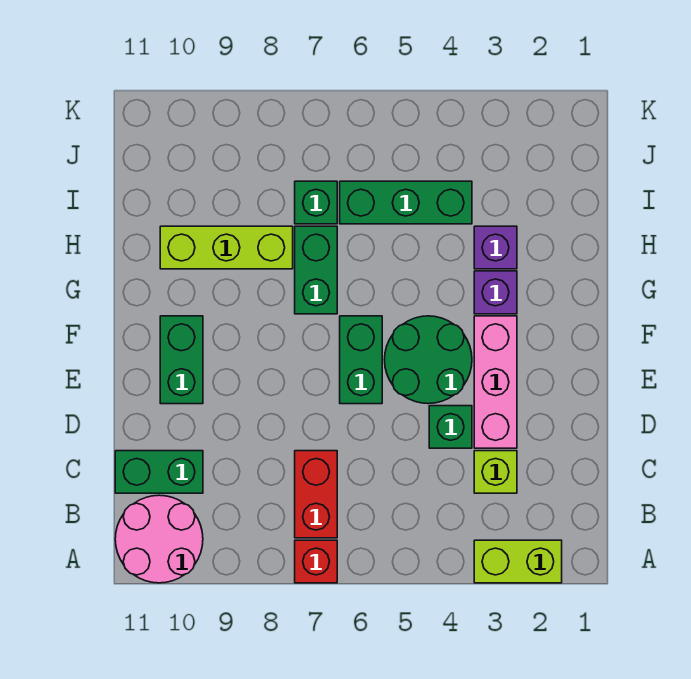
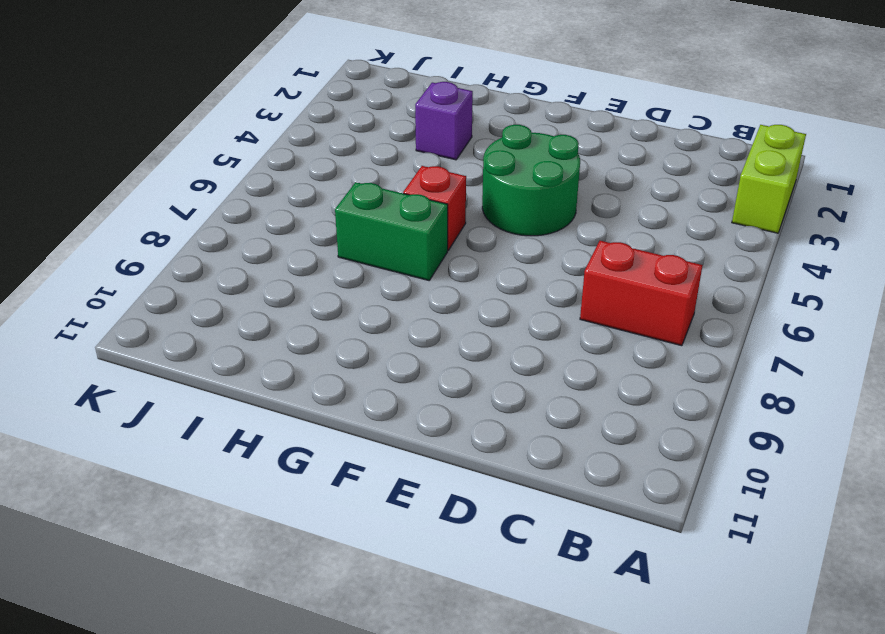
red 1x1 brick [403,166,466,250] -> red 1x1 brick moved to [295,540,337,583]
none -> pink 2x2 round brick [115,495,203,583]
none -> lime 1x1 brick [474,451,517,493]
none -> green 1x2 brick [115,451,203,493]

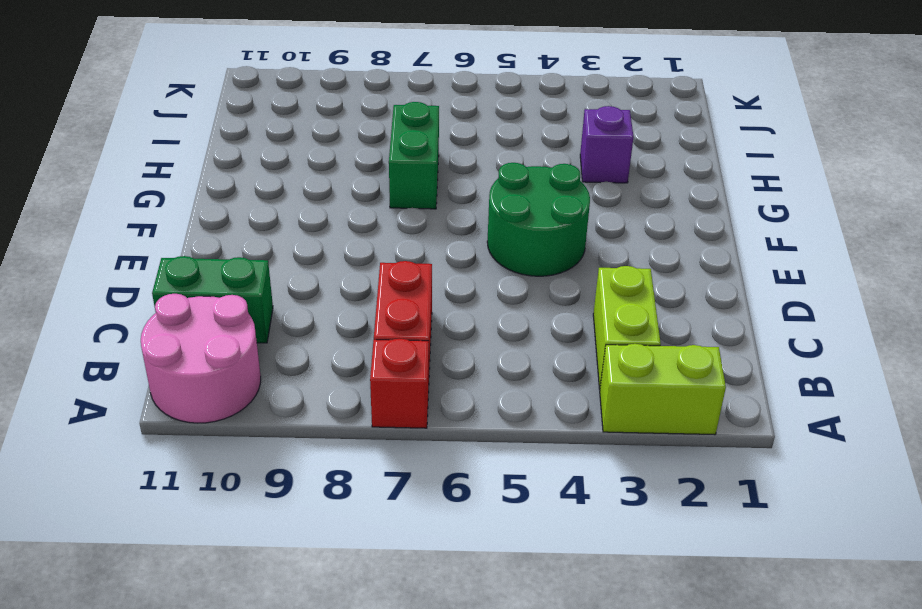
lime 1x2 brick [593,266,661,389] -> lime 1x1 brick [474,451,517,493]
none -> pink 1x3 brick [474,316,517,448]
none -> green 1x1 brick [429,406,472,448]
none -> green 1x2 brick [340,316,382,404]

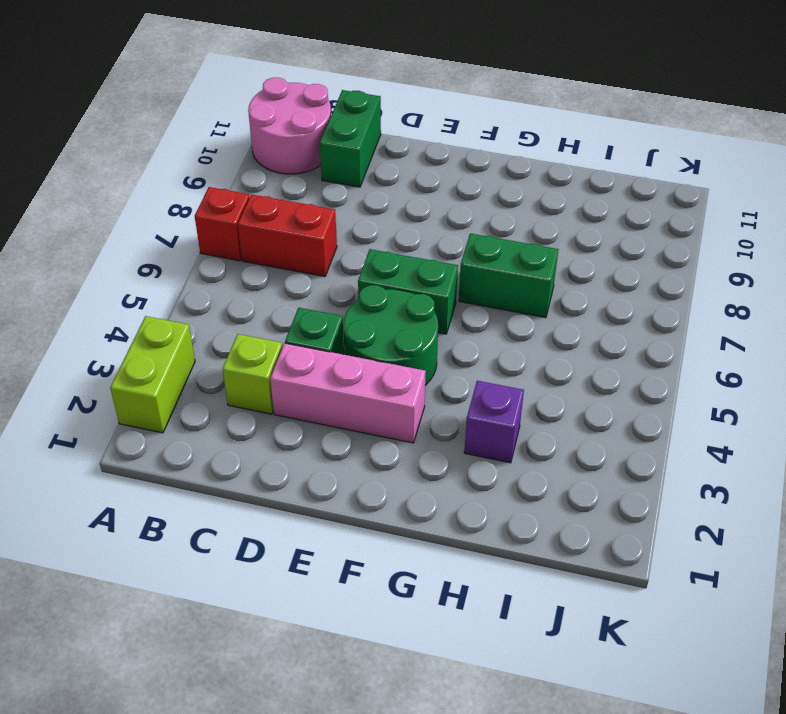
none -> green 1x2 brick [160,316,203,404]
none -> purple 1x1 brick [474,271,517,314]
none -> lime 1x3 brick [160,226,293,269]

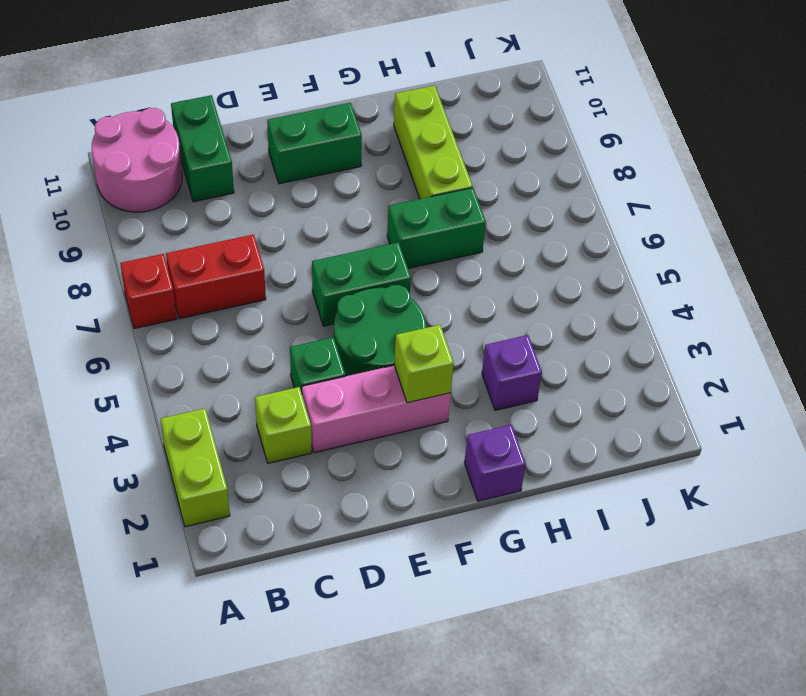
lime 1x1 brick [394,325,454,403] -> none
purple 1x1 brick [464,425,526,501] -> purple 1x1 brick moved to [474,271,517,314]
none -> green 1x3 brick [340,181,472,224]
none -> green 1x1 brick [295,181,337,224]

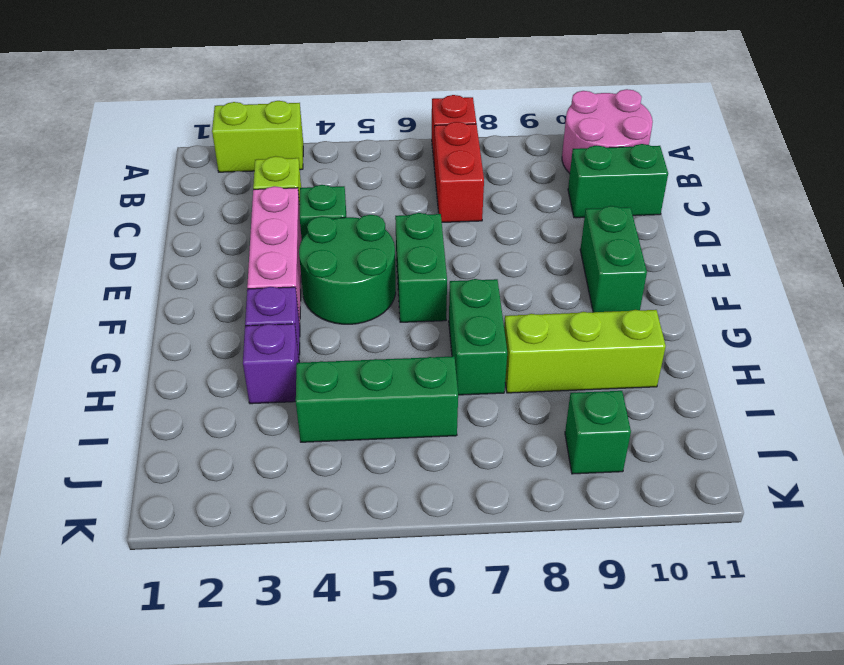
green 1x1 brick [565,391,631,474] -> green 1x1 brick moved to [295,181,337,224]

